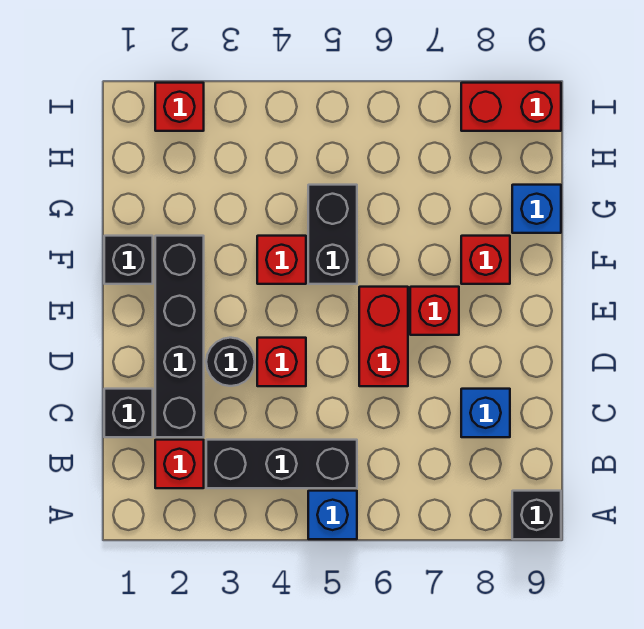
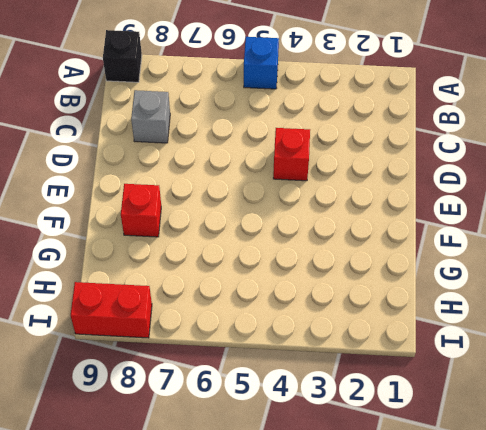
grey 1x1 brick [131,90,170,143] -> blue 1x1 brick [461,389,510,437]
none -> red 1x1 brick [155,440,204,488]
none -> black 1x3 brick [206,440,357,488]
none -> black 1x1 brick [104,389,153,437]

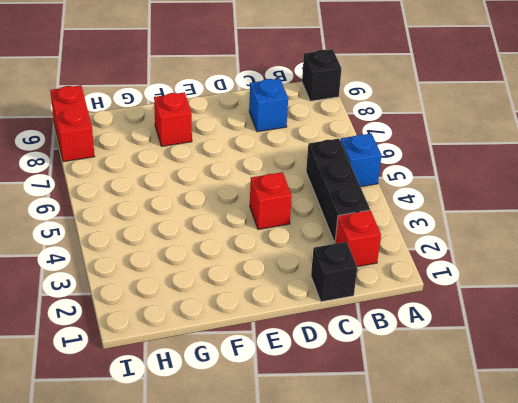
none -> black 1x4 brick [155,236,204,437]
none -> black 1x1 round brick [206,338,255,386]
none -> red 1x2 brick [359,287,408,386]

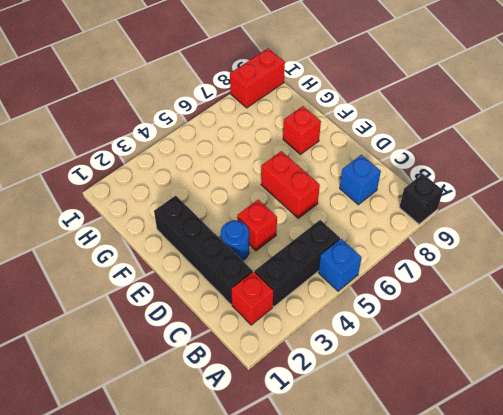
blue 1x1 round brick [221,221,249,261] -> black 1x1 round brick [206,338,255,386]
none -> black 1x1 brick [104,389,153,437]
none -> red 1x1 brick [410,287,459,335]
none -> black 1x1 brick [104,236,153,284]

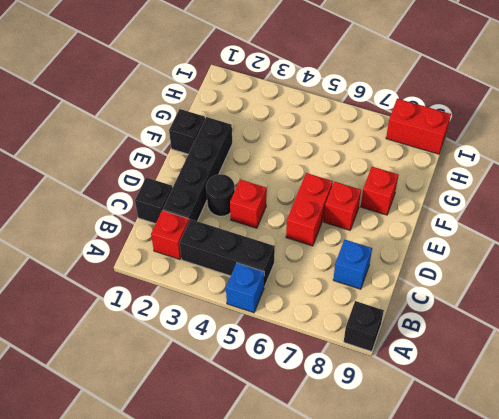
none -> red 1x1 brick [257,236,306,284]
none -> black 1x2 brick [308,185,357,284]
none -> blue 1x1 brick [512,185,561,233]

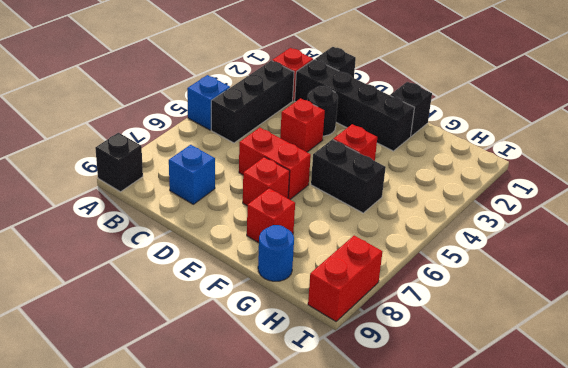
blue 1x1 round brick [258,225,294,281] -> blue 1x1 brick [512,185,561,233]
none -> red 1x1 brick [155,83,204,131]

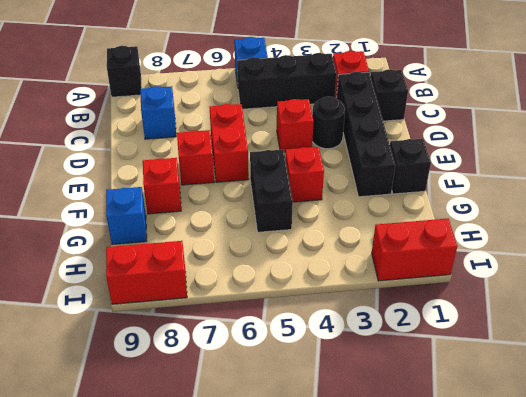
red 1x2 brick [372,219,457,281] -> red 1x1 brick [155,83,204,131]

